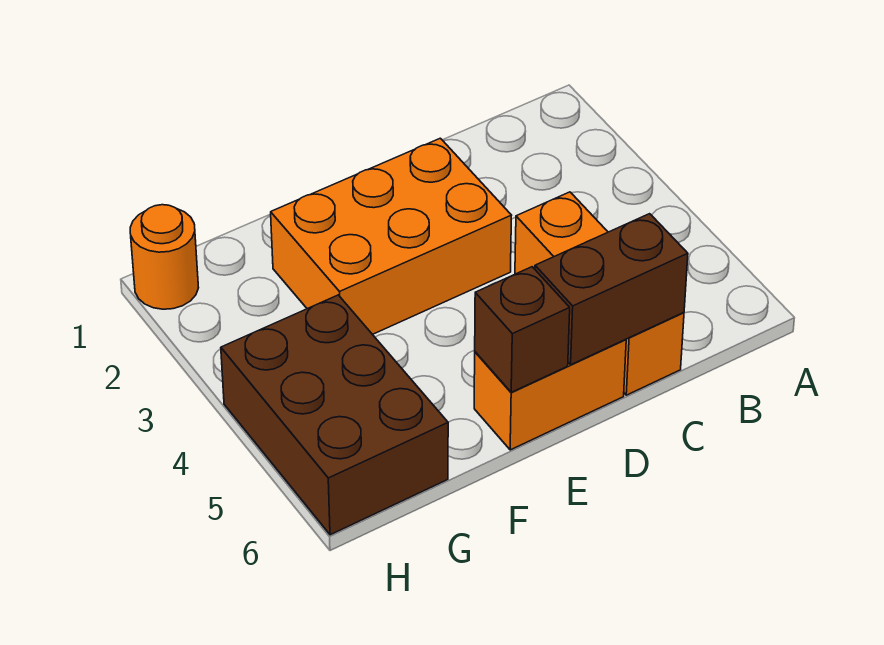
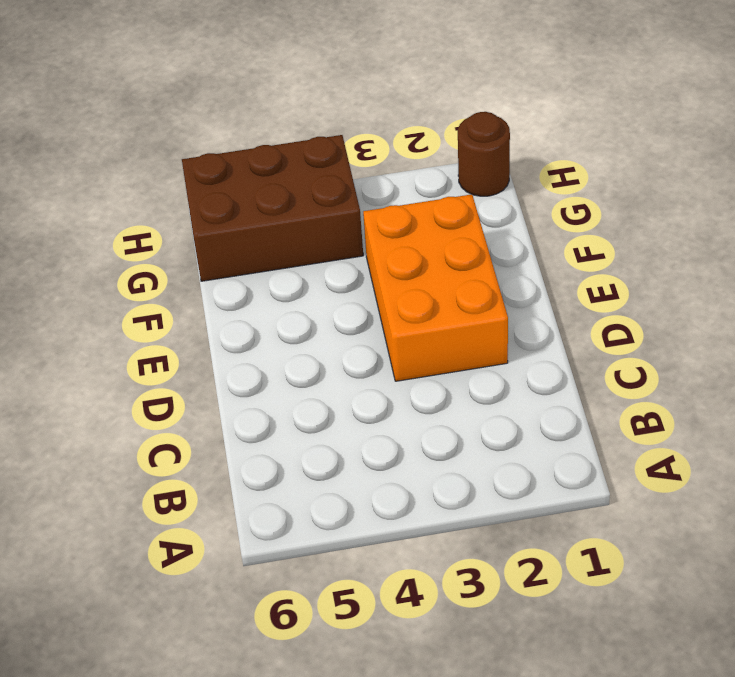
brown 1x1 round brick [458,112,510,196] -> orange 1x1 round brick [130,205,199,309]
none -> orange 1x3 brick [515,192,684,395]
none -> orange 1x2 brick [474,339,626,450]

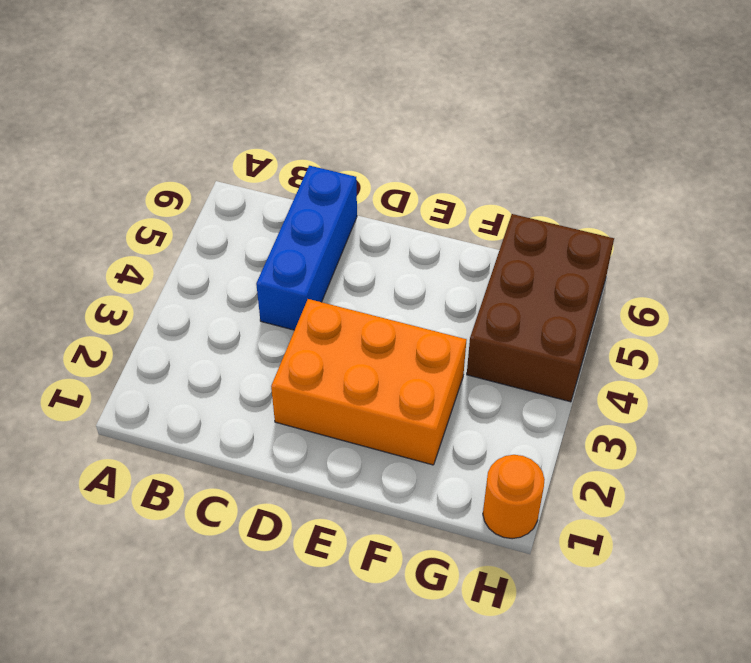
blue 1x3 brick [256,166,357,330] -> orange 1x3 brick [515,192,684,395]
none -> orange 1x2 brick [474,339,626,450]
none -> brown 1x2 brick [535,214,688,365]

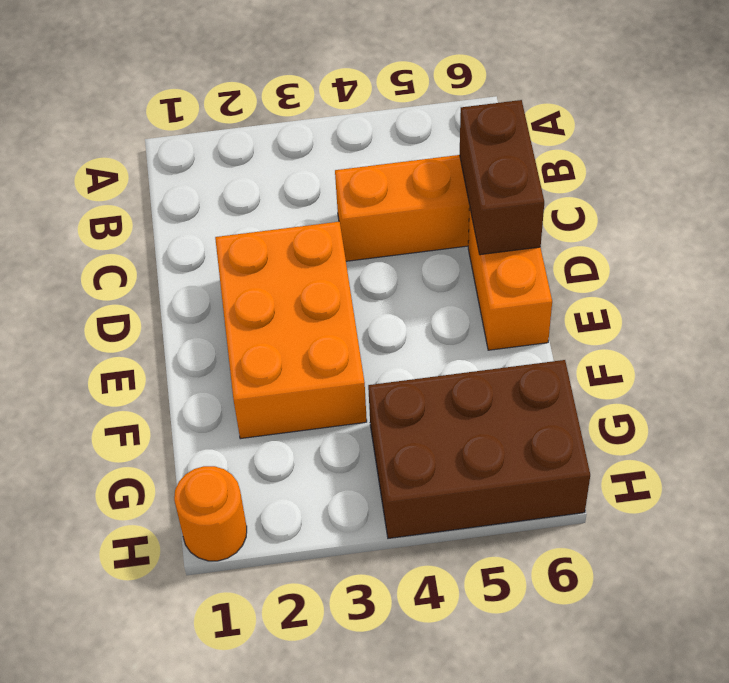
none -> brown 1x1 brick [475,267,570,392]

